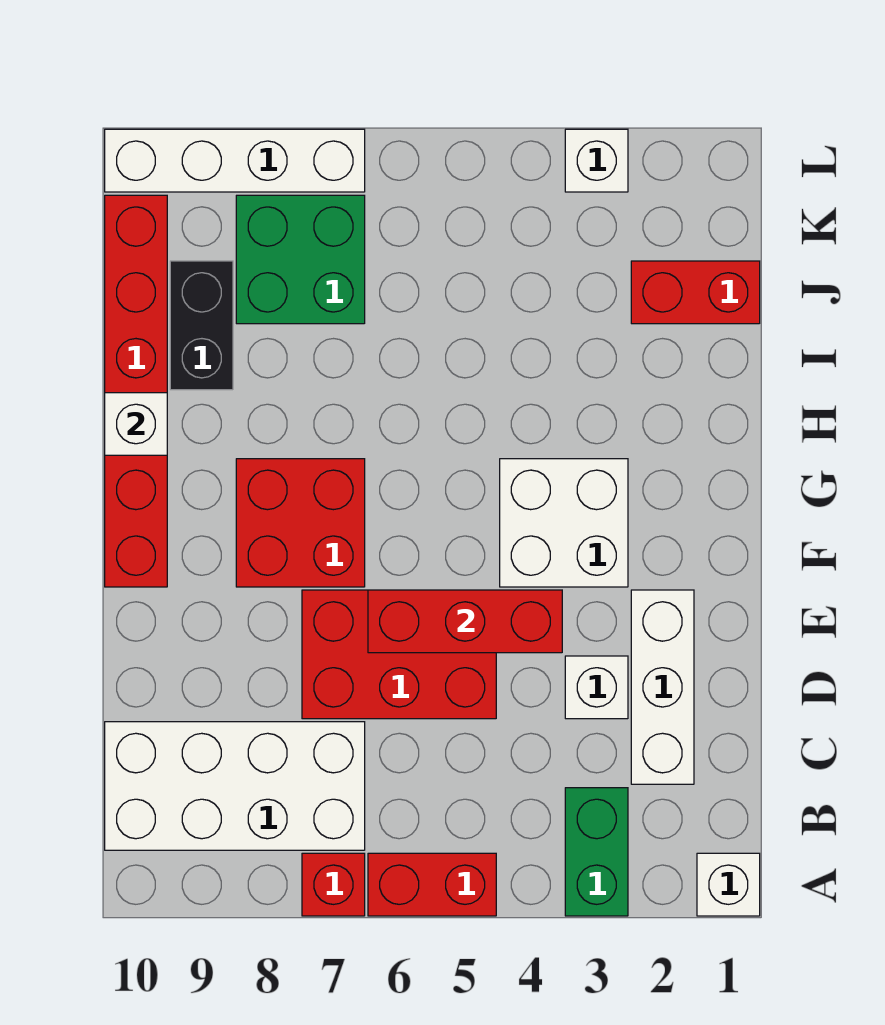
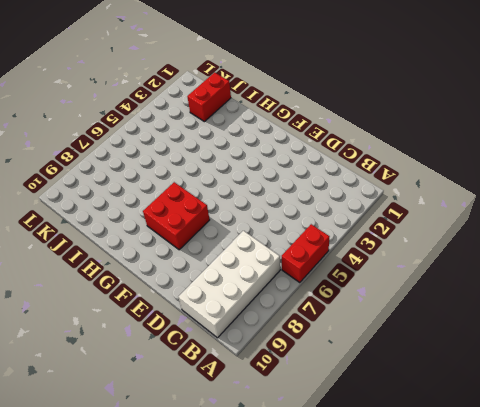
none -> white 1x1 brick [697,853,760,916]
none -> green 1x2 brick [565,788,628,916]
none -> red 1x1 brick [302,853,365,916]

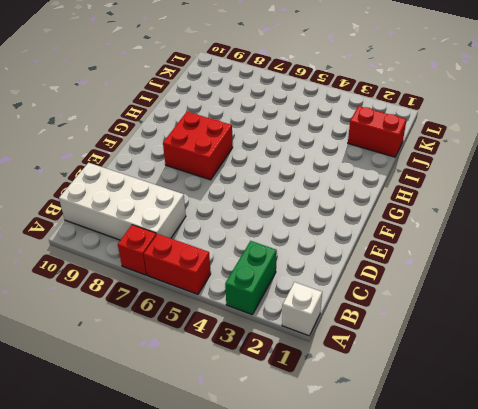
none -> white 1x3 brick [631,590,694,784]
none -> white 1x1 brick [565,656,628,719]
none -> red 2x3 brick [302,590,496,719]

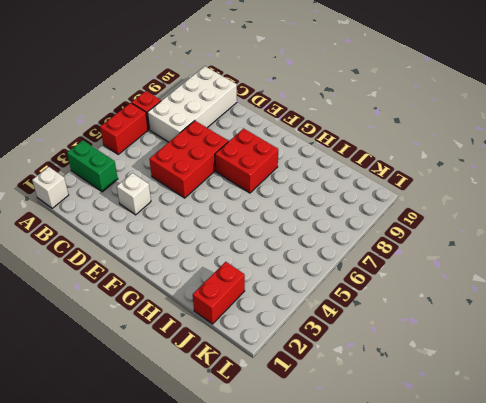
none -> white 1x3 brick [631,590,694,784]
none -> white 2x2 brick [500,459,628,587]
none -> red 1x6 brick [105,195,167,587]

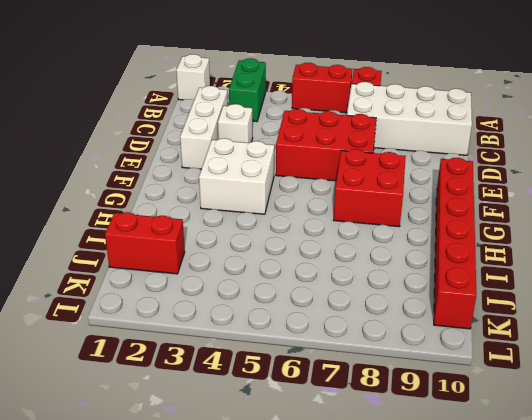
none -> black 1x2 brick [170,261,233,390]
none -> green 2x2 brick [236,195,365,324]
none -> white 1x1 brick [565,129,628,192]

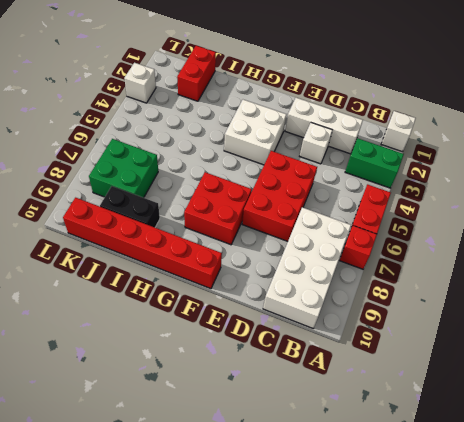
none -> white 1x4 brick [105,129,365,192]
none -> red 1x3 brick [368,590,562,653]
none -> white 1x1 brick [105,393,167,455]

